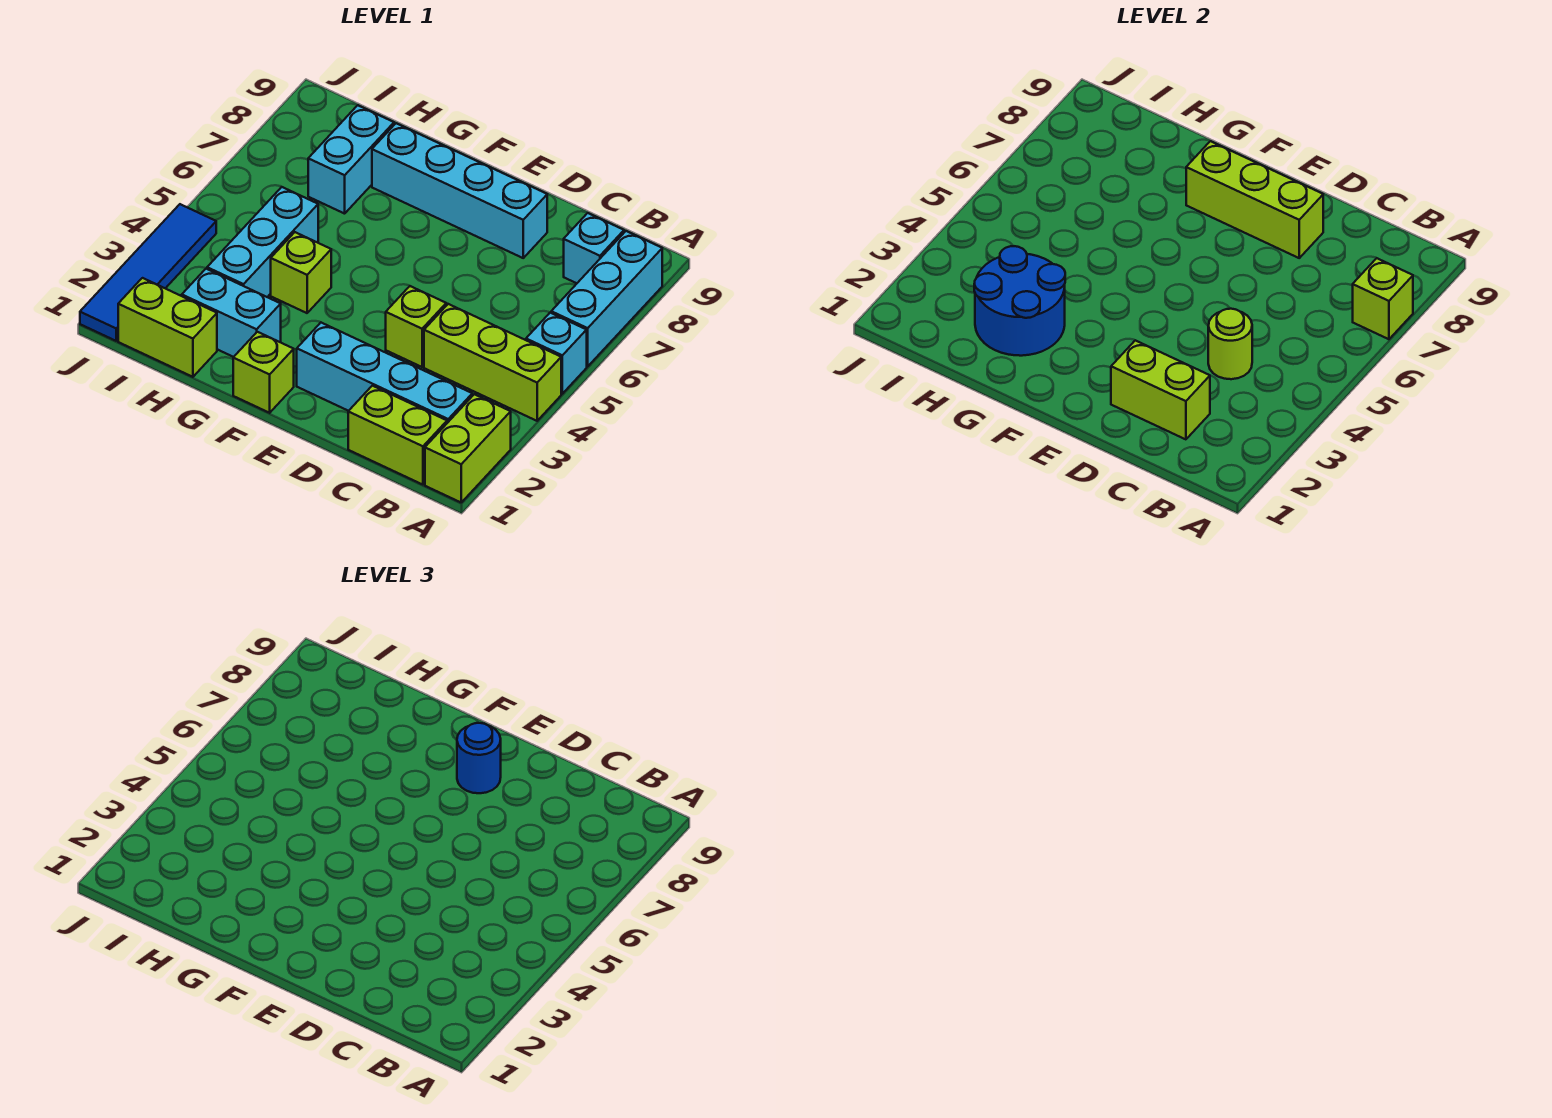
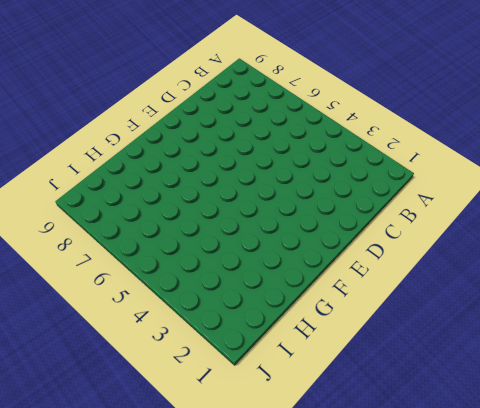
none -> lime 1x2 brick [425,394,511,502]
none -> lime 1x3 brick [424,304,561,421]
none -> cyan 1x1 brick [526,313,587,394]

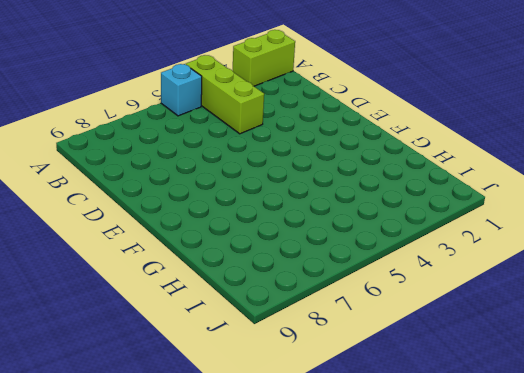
none -> cyan 1x3 brick [551,231,662,366]
none -> lime 1x2 brick [348,386,447,485]
none -> cyan 1x4 brick [297,323,472,423]

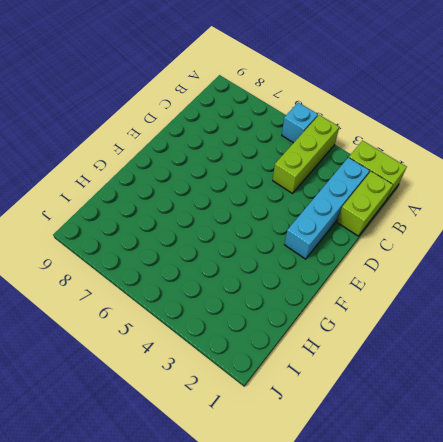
none -> cyan 1x3 brick [551,231,662,366]
none -> cyan 1x1 brick [564,213,624,283]
none -> lime 1x1 brick [386,286,446,367]

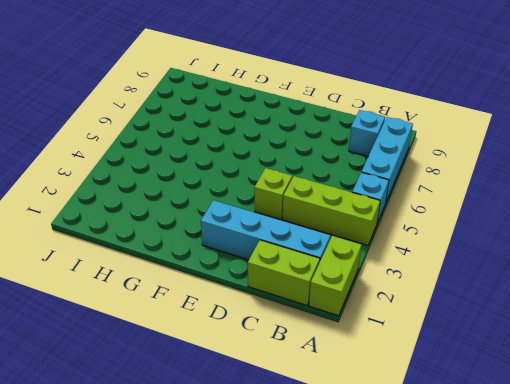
none -> cyan 1x4 brick [372,123,547,258]
none -> lime 1x1 brick [233,332,294,413]
none -> cyan 1x2 brick [182,269,281,357]

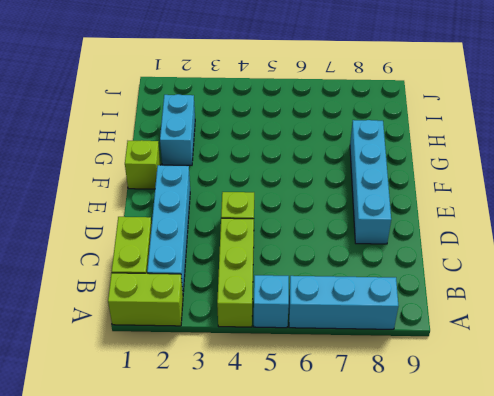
none -> cyan 1x1 brick [564,213,624,283]
none -> lime 1x1 brick [271,232,331,313]
none -> lime 1x2 brick [118,278,217,377]

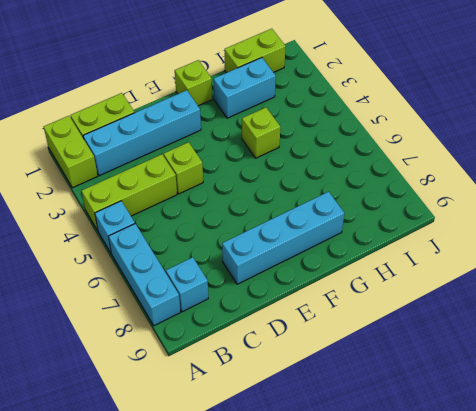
none -> cyan 1x3 brick [207,187,318,297]
none -> cyan 1x2 brick [308,105,394,214]
none -> blue 1x4 tile [80,204,216,341]

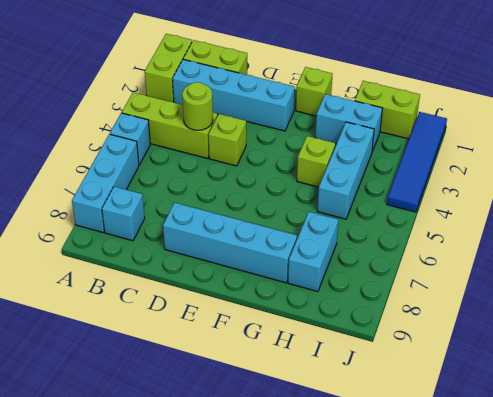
none -> lime 1x1 brick [1353,258,1413,339]
none -> lime 1x2 brick [1111,340,1210,439]
none -> lime 1x3 brick [1186,141,1323,258]

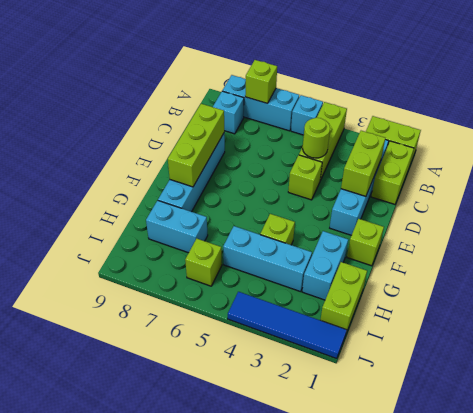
lime 1x1 brick [185,239,222,286] -> none
none -> blue 2x2 round brick [974,246,1065,356]
none -> blue 1x1 round brick [457,723,501,793]

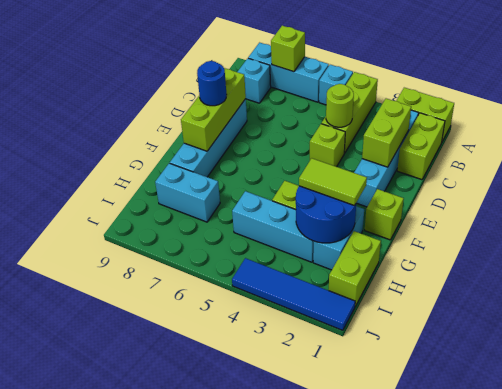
lime 1x2 tile [299,158,367,206] -> none

